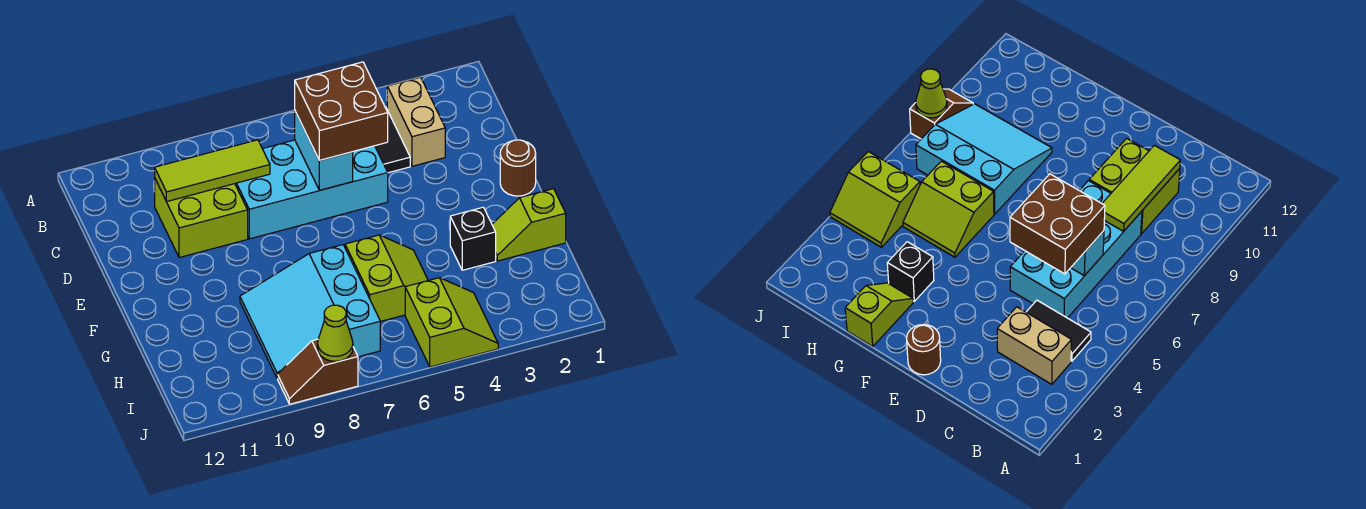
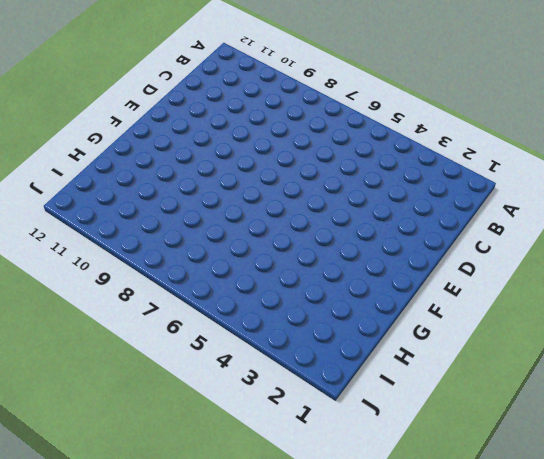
none -> tan 1x2 brick [387,77,445,166]
none -> black 1x2 tile [375,107,410,173]
none -> cyan 2x4 brick [235,140,388,239]

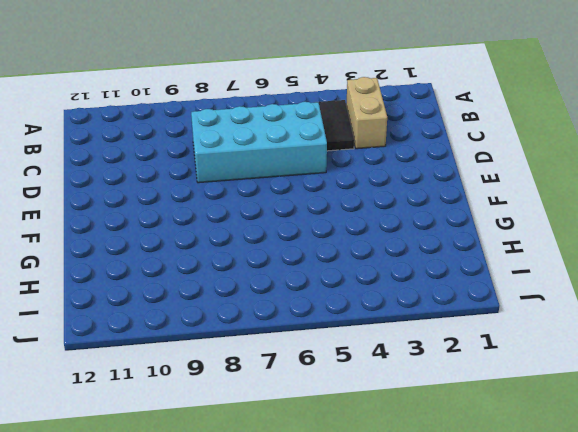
none -> lime 2x2 brick [155,179,248,258]
none -> brown 1x1 round brick [500,140,536,196]
none -> lime 1x2 slope [492,189,566,261]

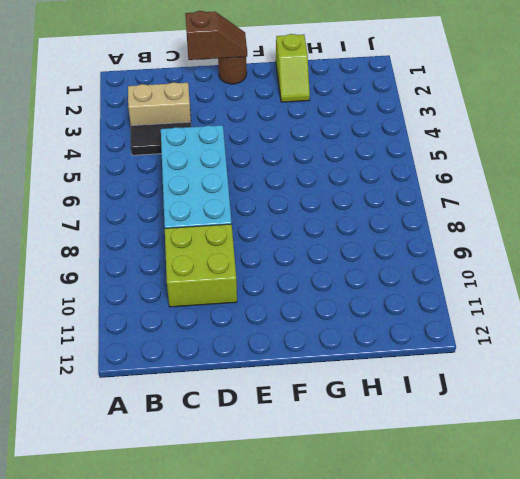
brown 1x2 slope [185,11,247,60] -> brown 1x2 slope turned to [278,339,358,404]
none -> black 1x1 brick [450,207,496,270]
none -> lime 2x2 slope [345,235,428,322]
none -> cyan 3x3 slope [240,245,380,378]

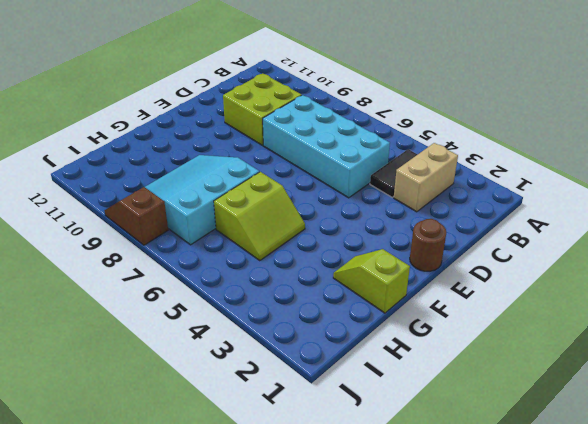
none -> black 1x1 brick [450,207,496,270]
none -> lime 2x2 slope [405,278,498,367]
none -> cyan 1x2 brick [295,111,353,190]

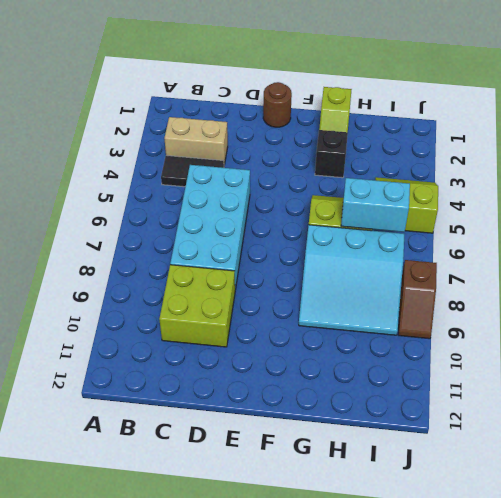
cyan 1x2 brick [341,178,410,232] -> cyan 1x2 brick moved to [295,111,353,190]
none -> lime 1x3 tile [155,140,270,202]
none -> lime 1x1 cone [318,305,353,361]
none -> brown 2x2 brick [295,62,388,160]

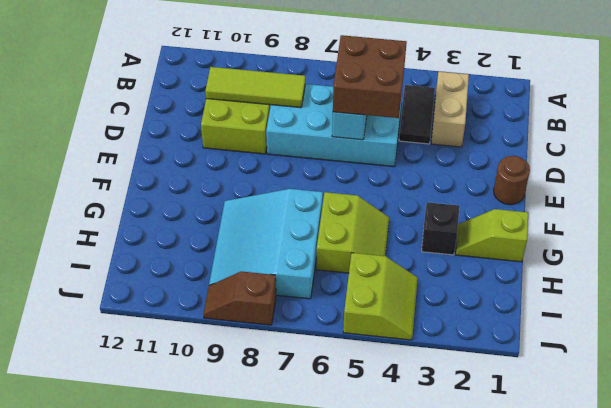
none -> lime 1x1 cone [318,305,353,361]

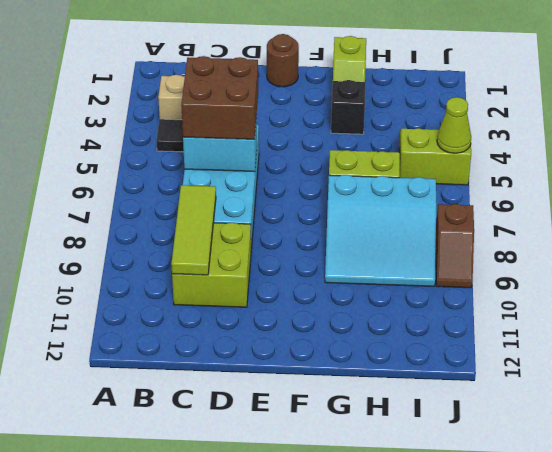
lime 1x1 cone [437,97,471,153] -> lime 1x1 cone moved to [318,305,353,361]

